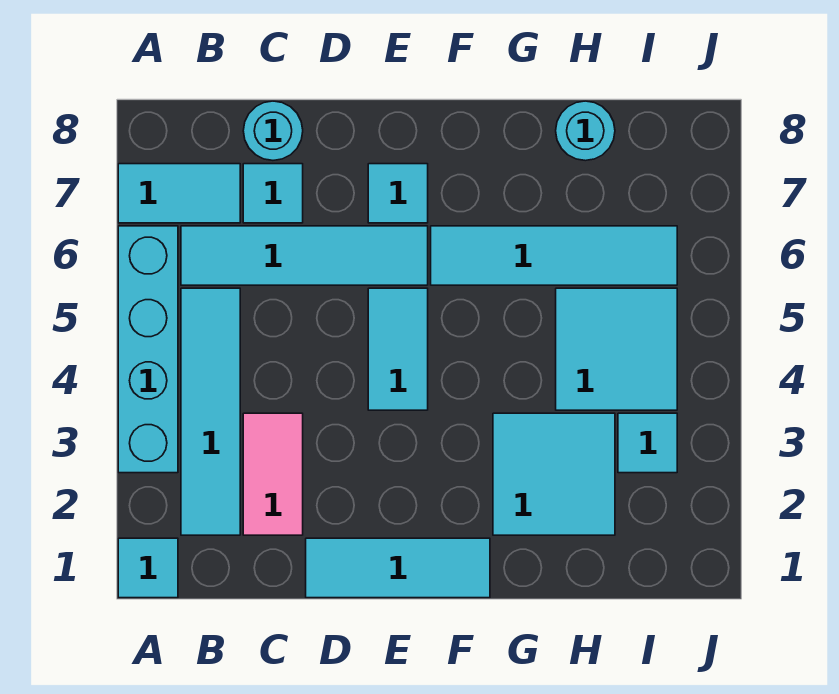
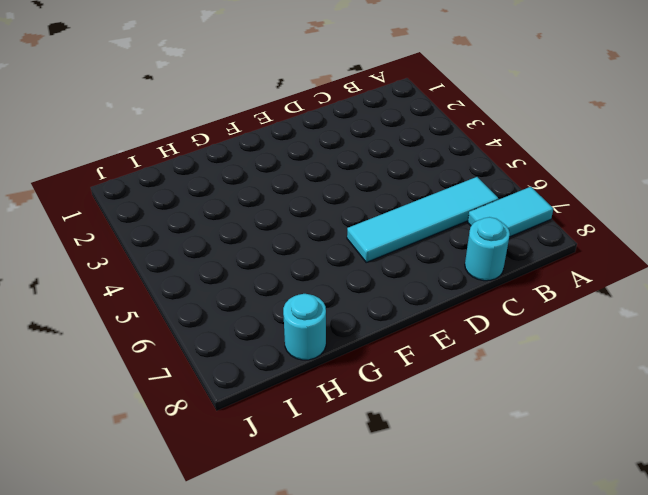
none -> cyan 1x1 tile [118,538,178,598]
none -> cyan 1x4 brick [118,226,178,473]
none -> cyan 1x4 tile [181,288,240,535]

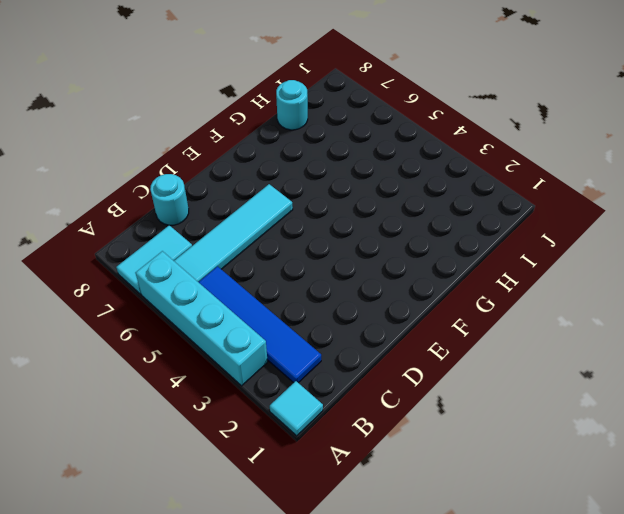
blue 1x4 tile [199,266,321,383] -> cyan 1x4 tile [181,288,240,535]
none -> pink 1x2 tile [243,413,303,535]
none -> cyan 1x1 tile [243,164,303,223]
none -> cyan 1x3 tile [306,538,490,598]

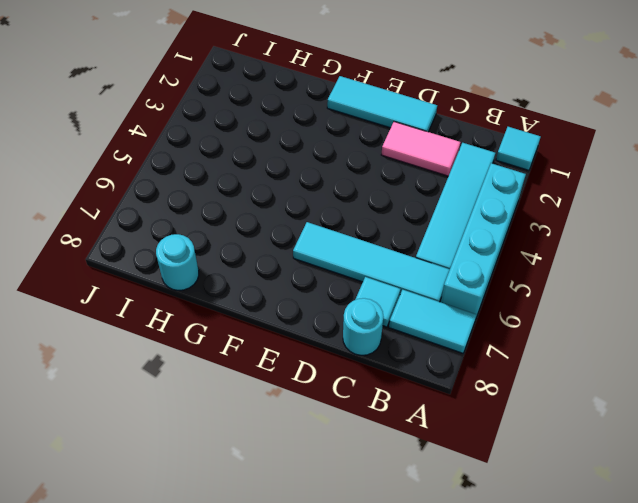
pink 1x2 tile [381,122,460,176] -> pink 1x2 tile turned to [243,413,303,535]
none -> cyan 1x2 tile [368,288,428,410]
none -> cyan 1x1 tile [368,164,428,223]
none -> cyan 1x4 tile [431,226,677,285]

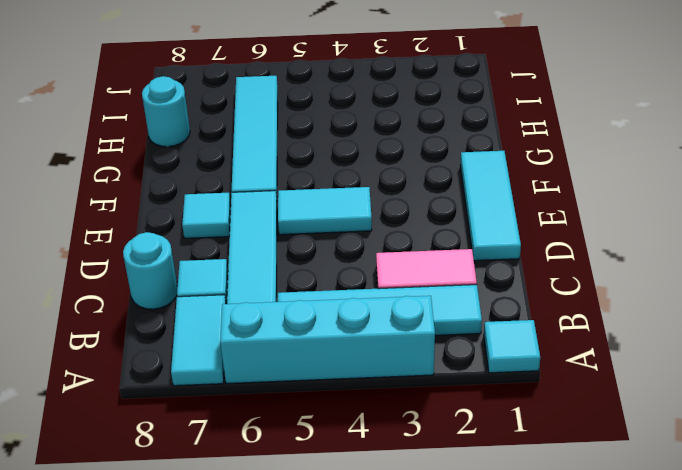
none -> cyan 2x2 tile [493,413,615,535]
none -> cyan 2x2 tile [556,288,677,410]
none -> cyan 1x1 tile [618,413,677,473]

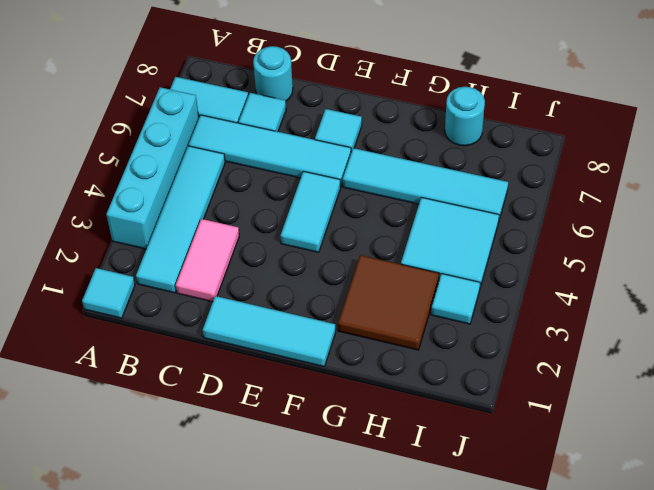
brown 2x2 tile [338,255,439,350] -> cyan 2x2 tile [493,413,615,535]

